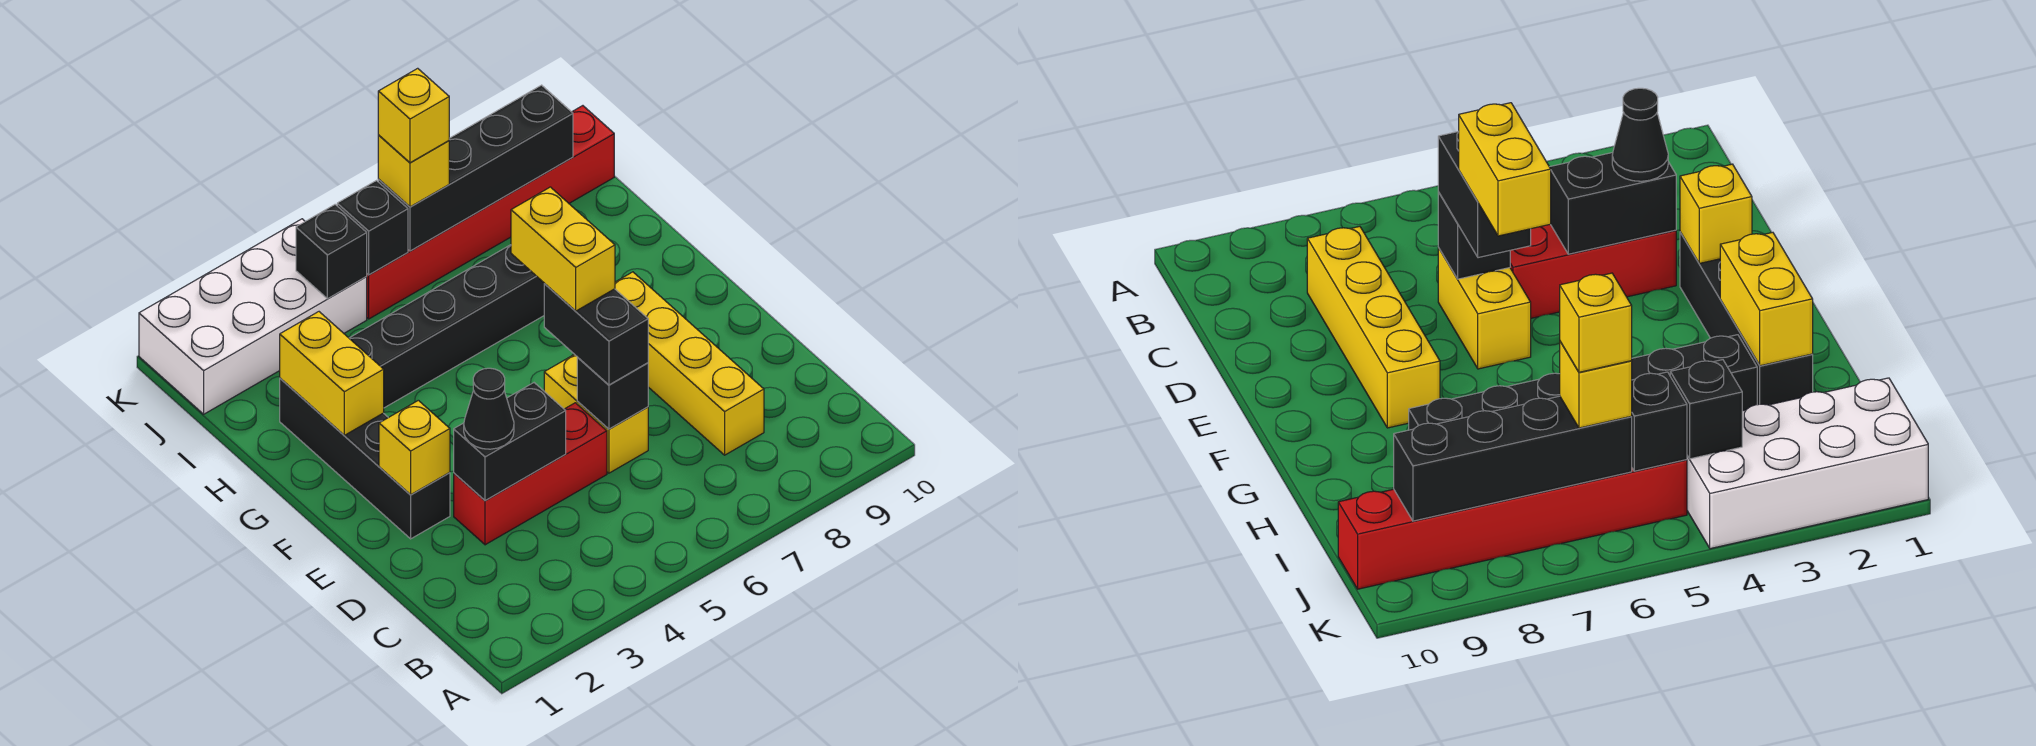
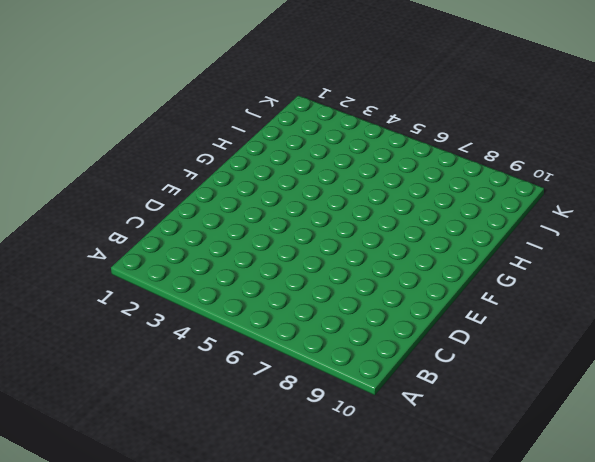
none -> yellow 1x4 brick [615,272,764,455]
none -> red 1x3 brick [454,403,607,545]
none -> yellow 1x2 brick [544,354,648,473]

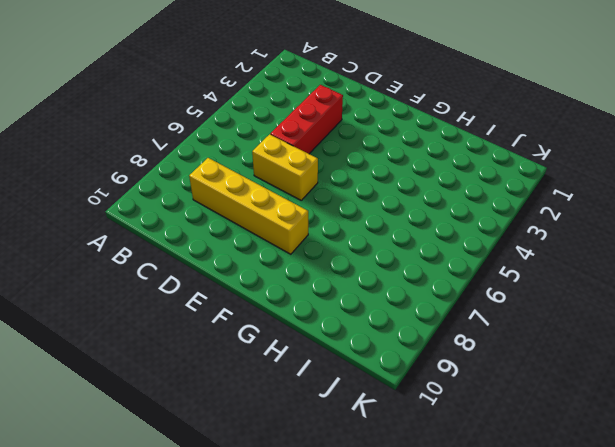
none -> black 1x4 brick [280,378,450,539]
none -> black 1x6 brick [349,245,544,408]
none -> white 2x4 brick [139,219,367,414]

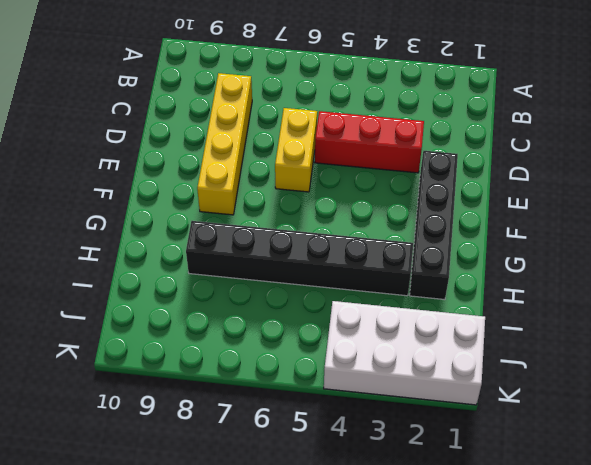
none -> red 1x6 brick [366,106,614,319]
none -> black 1x2 brick [454,383,566,501]
none -> black 1x1 brick [577,358,648,429]

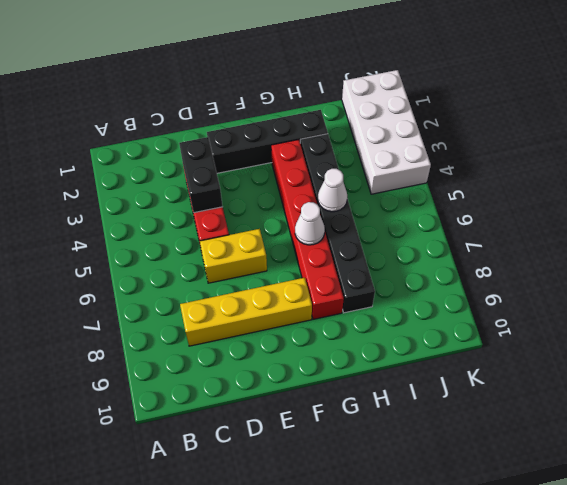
red 1x6 brick [271,140,344,319] -> red 1x6 brick moved to [366,106,614,319]
white 1x1 cone [295,202,325,245] -> none
white 1x1 cone [318,169,347,212] -> none
none -> black 1x1 brick [577,358,648,429]
none -> yellow 1x1 brick [379,400,450,495]
none -> yellow 1x2 brick [280,312,384,435]

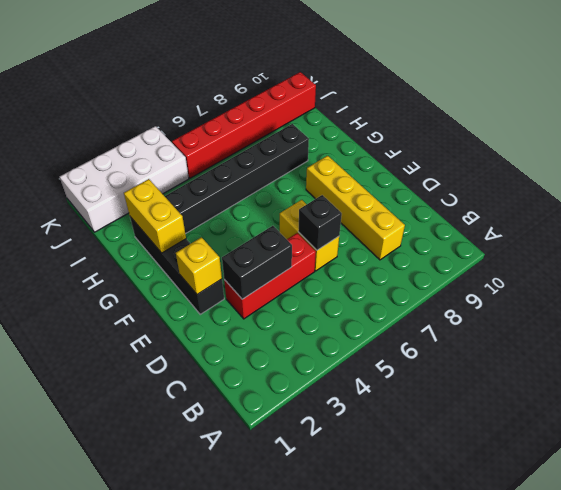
none -> black 1x1 brick [296,205,367,299]
none -> black 1x1 brick [337,181,408,275]
none -> black 1x4 brick [378,85,573,251]

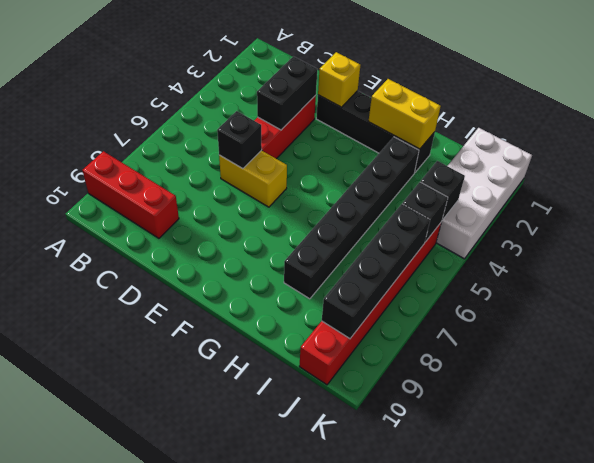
red 1x3 brick [82,151,179,238] -> none
none -> yellow 1x4 brick [615,272,764,455]
none -> black 1x1 cone [464,368,514,449]
none -> black 1x2 brick [544,284,648,385]

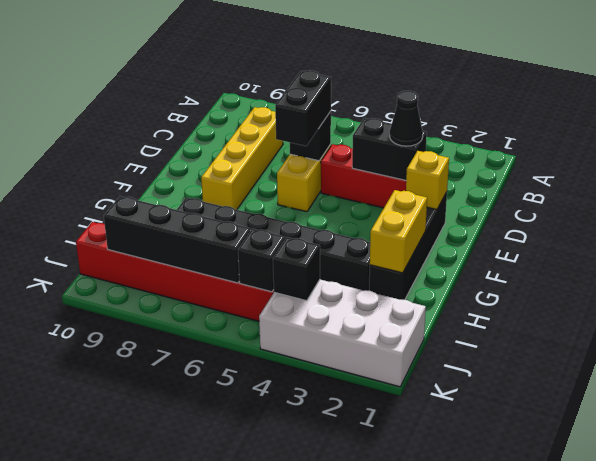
none -> yellow 1x1 brick [378,135,449,207]
none -> yellow 1x2 brick [511,187,615,311]
none -> yellow 1x1 brick [378,68,449,163]

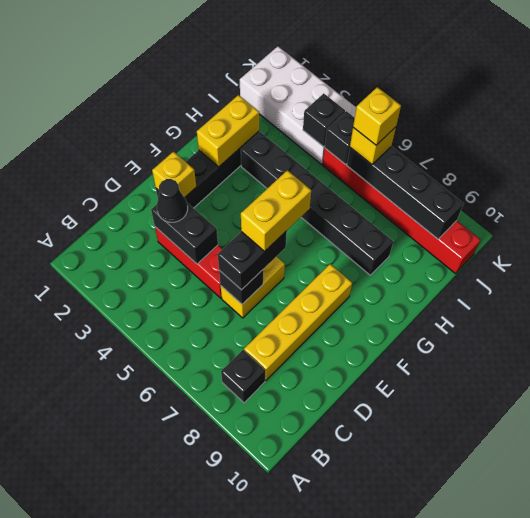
black 1x1 brick [221,350,265,403] -> none

